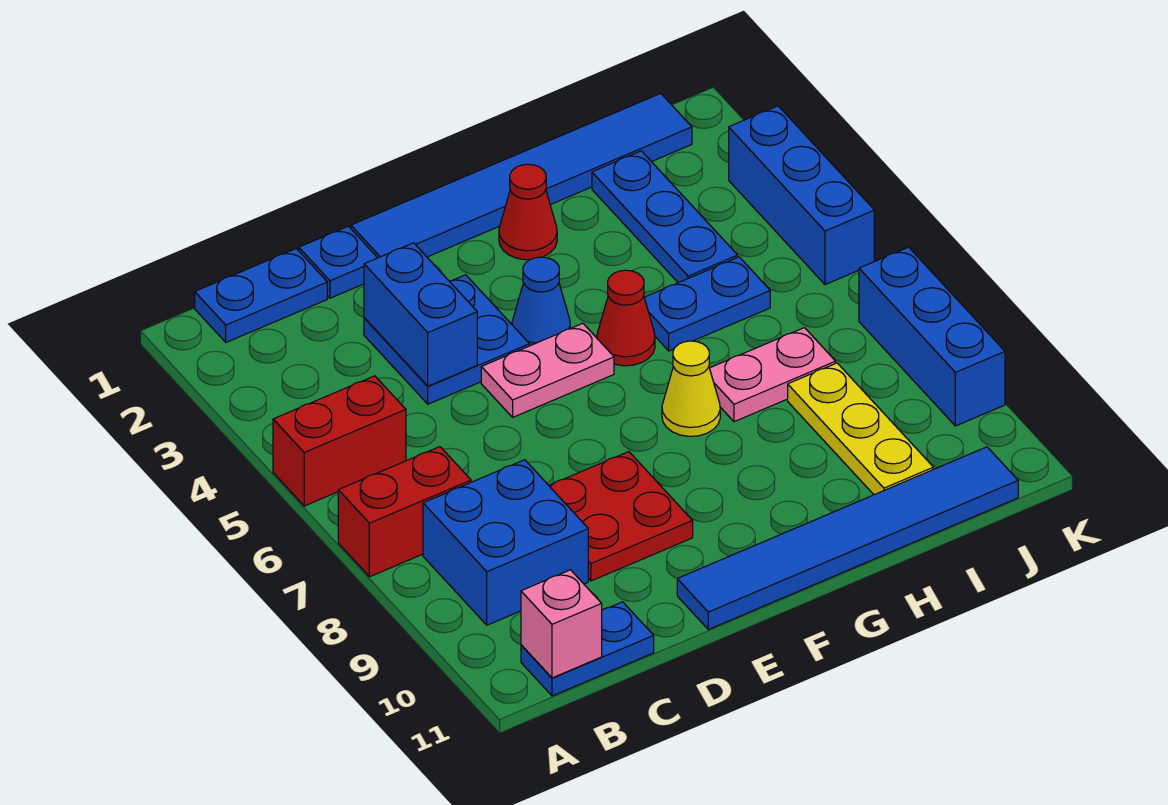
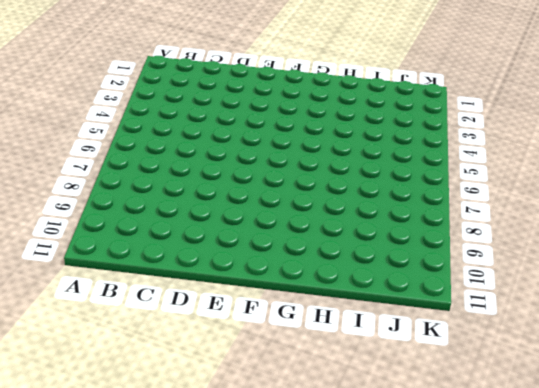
none -> red 1x2 brick [273,376,406,506]
none -> red 1x2 brick [338,447,471,577]
none -> blue 1x2 plate [195,249,327,342]

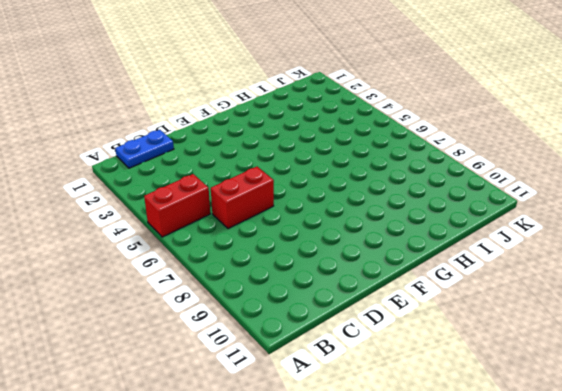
red 1x2 brick [211,167,274,229] -> red 1x2 brick moved to [338,447,471,577]
none -> blue 2x2 brick [423,460,588,625]
none -> blue 1x2 plate [521,602,654,696]
none -> blue 1x1 plate [299,226,377,298]

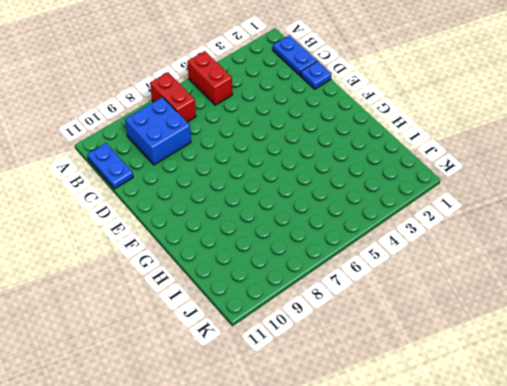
none -> blue 2x2 plate [364,275,529,404]
none -> red 2x2 plate [549,452,693,581]
none -> blue 1x6 tile [351,93,692,258]

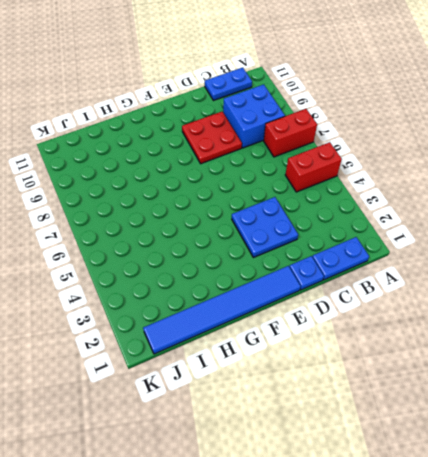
none -> pink 1x2 plate [481,324,614,417]
none -> blue 1x6 tile [677,447,1018,629]
none -> blue 1x1 cone [512,257,570,346]

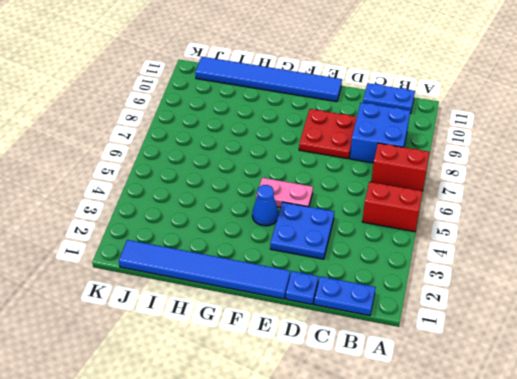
none -> red 1x1 cone [499,164,557,260]
none -> red 1x1 cone [597,270,655,366]
none -> yellow 1x1 cone [662,341,720,436]

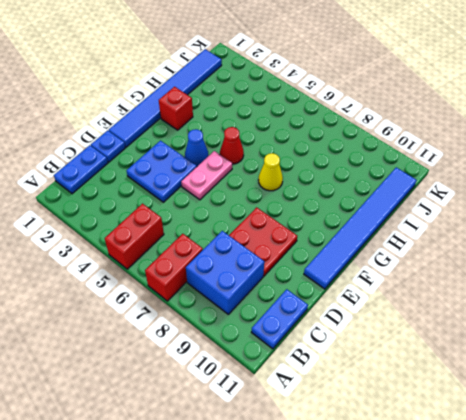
red 1x1 brick [159,87,193,130] -> red 1x1 cone [499,164,557,260]
none -> blue 1x2 plate [644,257,770,351]
none -> pink 1x2 plate [710,328,836,422]
none -> blue 1x3 plate [592,151,738,283]

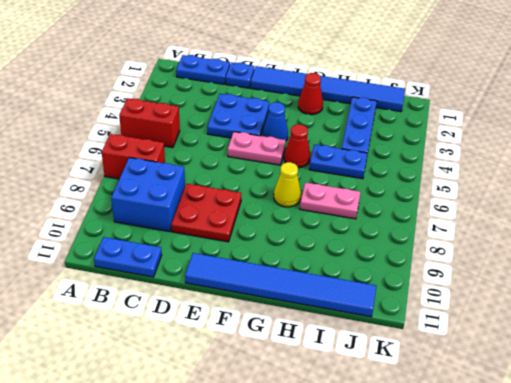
none -> yellow 1x3 plate [788,363,933,495]
none -> blue 1x3 brick [729,106,874,285]
none -> blue 1x3 brick [859,247,1005,426]

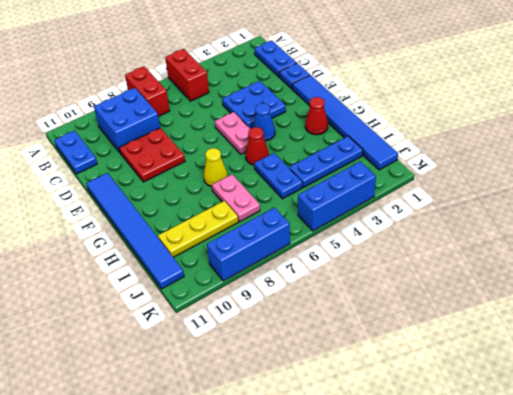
none -> pink 1x1 brick [521,570,602,678]
none -> blue 1x2 brick [364,243,477,386]

